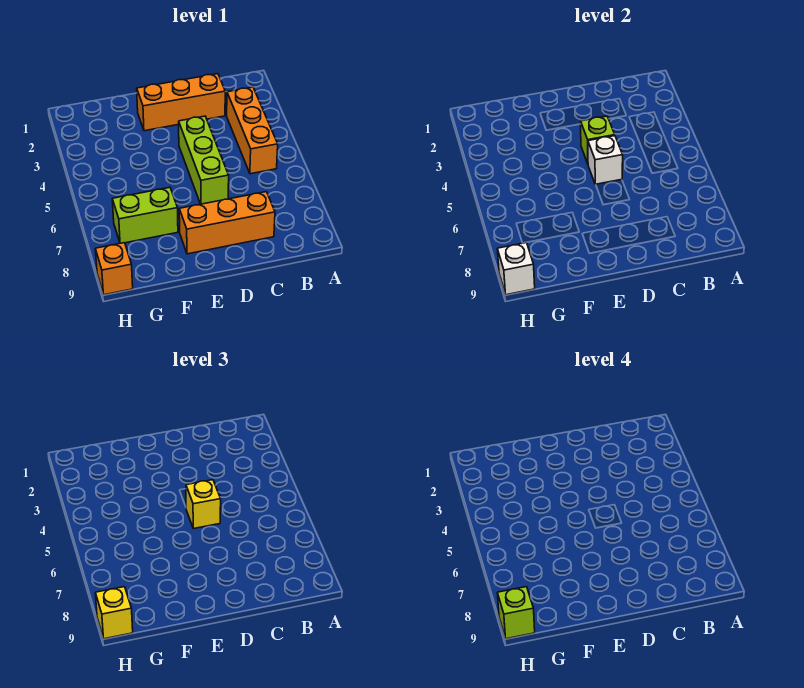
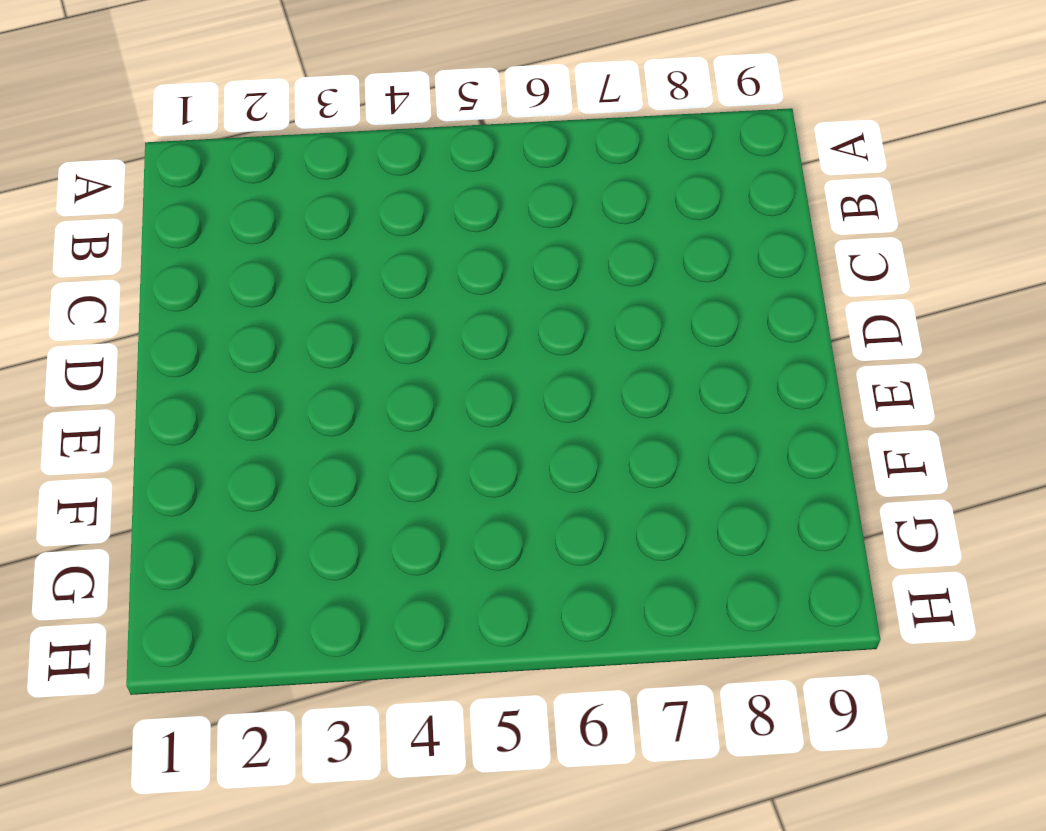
none -> orange 1x3 brick [227,87,278,174]
none -> orange 1x3 brick [137,74,225,131]
none -> orange 1x3 brick [179,192,275,254]

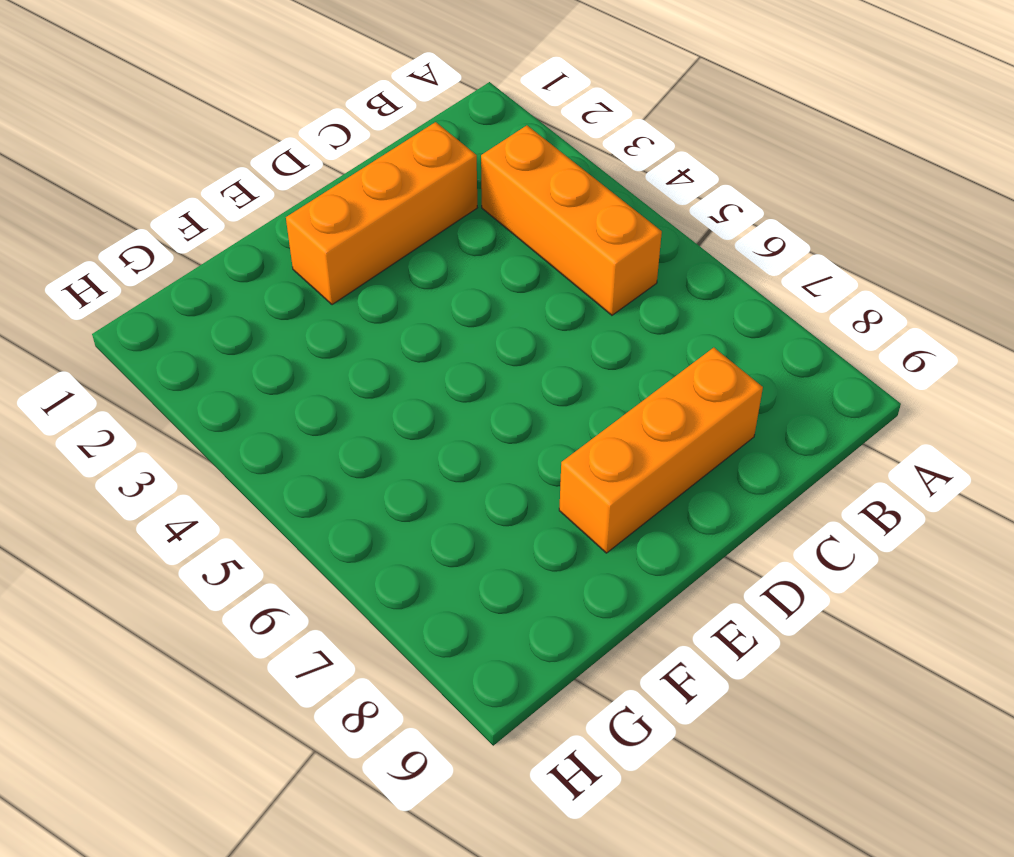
none -> lime 1x3 brick [179,116,229,204]
none -> lime 1x2 brick [112,187,178,243]
none -> orange 1x1 brick [95,243,133,295]

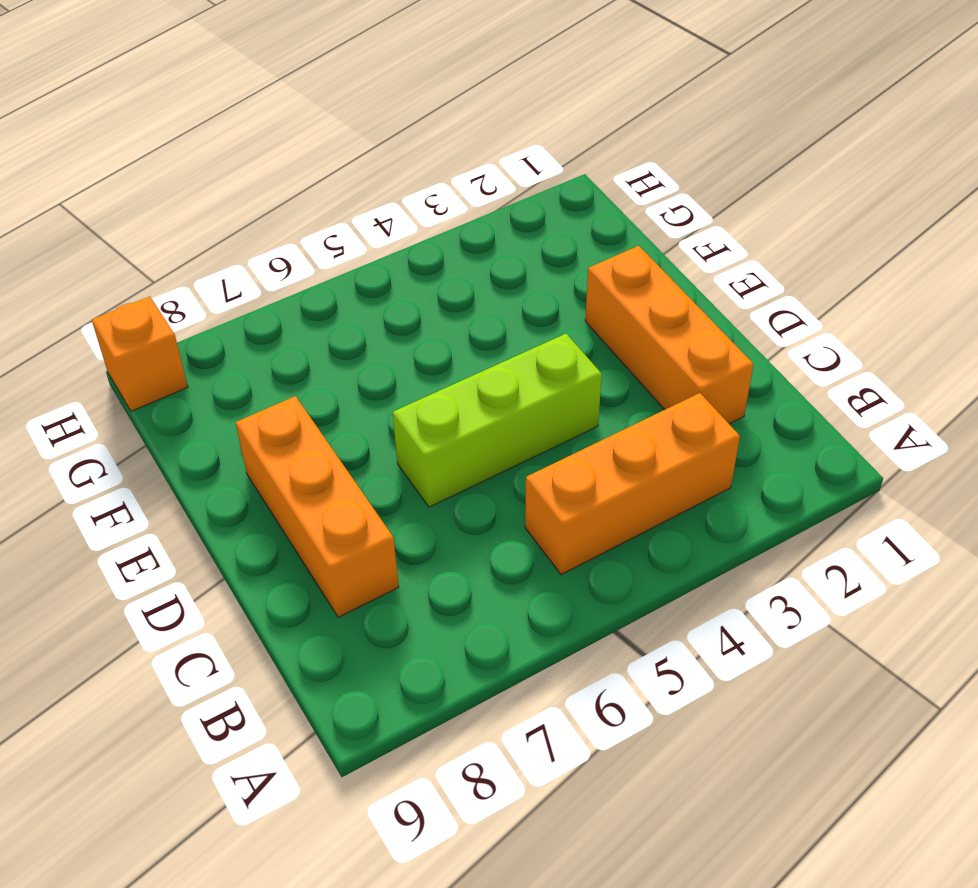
none -> lime 1x2 brick [112,187,178,243]
none -> lime 1x1 brick [581,116,615,163]
none -> white 1x1 brick [588,136,623,185]

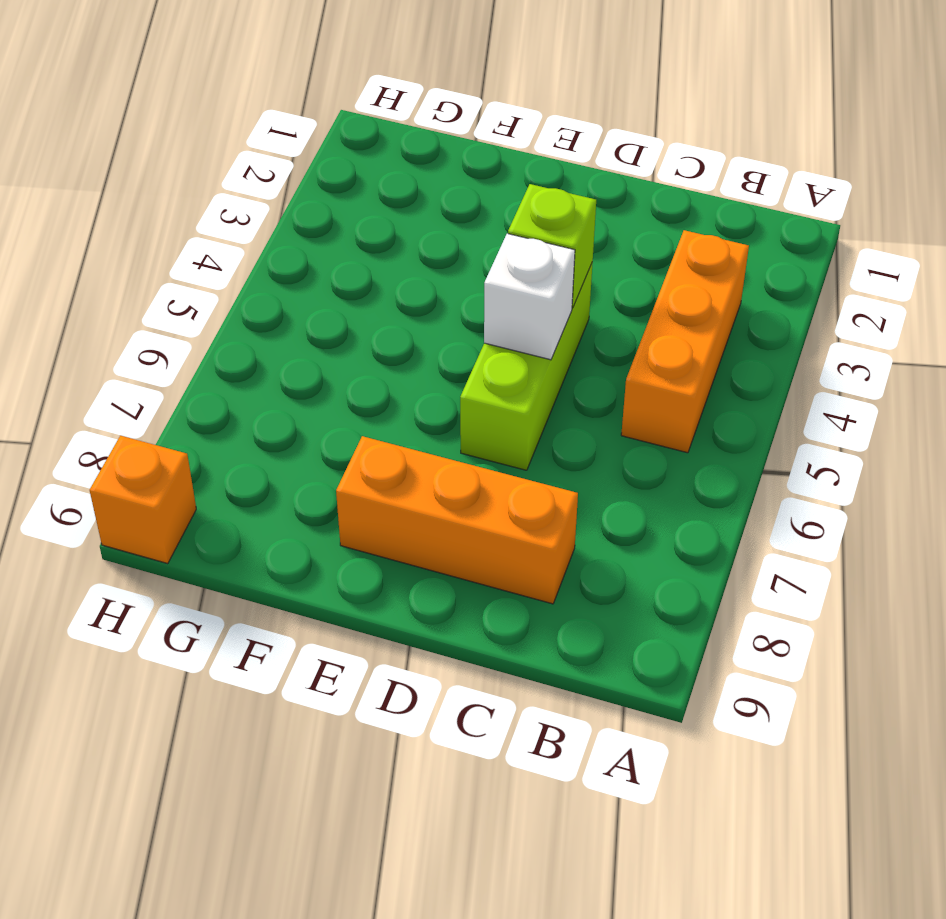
none -> orange 1x3 brick [137,74,225,131]
none -> lime 1x2 brick [112,187,178,243]
none -> white 1x1 brick [497,243,535,295]

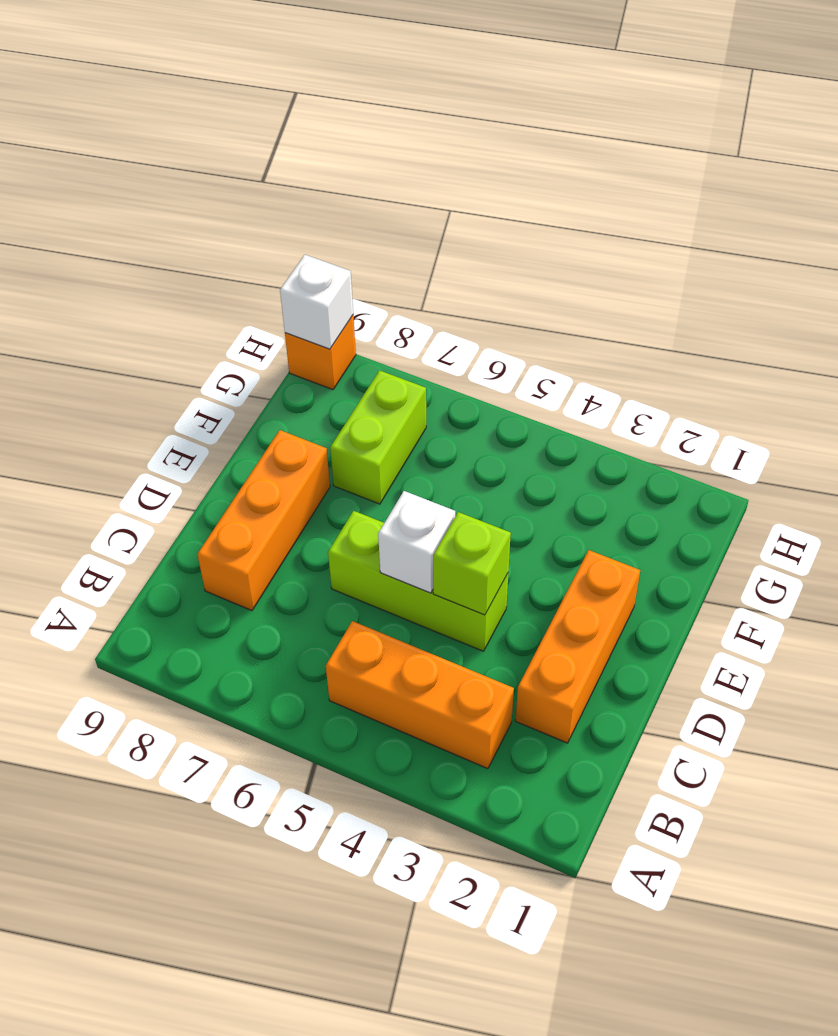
none -> yellow 1x1 brick [186,480,221,529]
none -> yellow 1x1 brick [95,587,133,639]
none -> lime 1x1 brick [497,587,535,639]

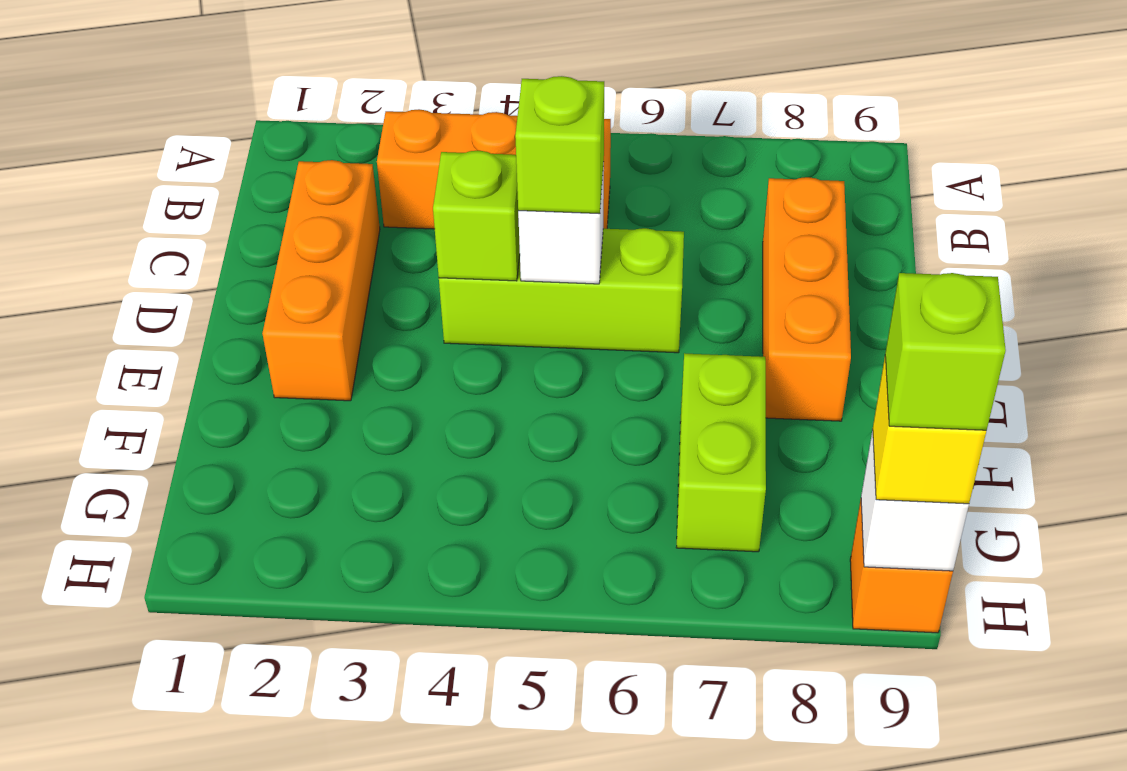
lime 1x1 brick [515,76,604,214] -> yellow 1x1 brick [186,480,221,529]

